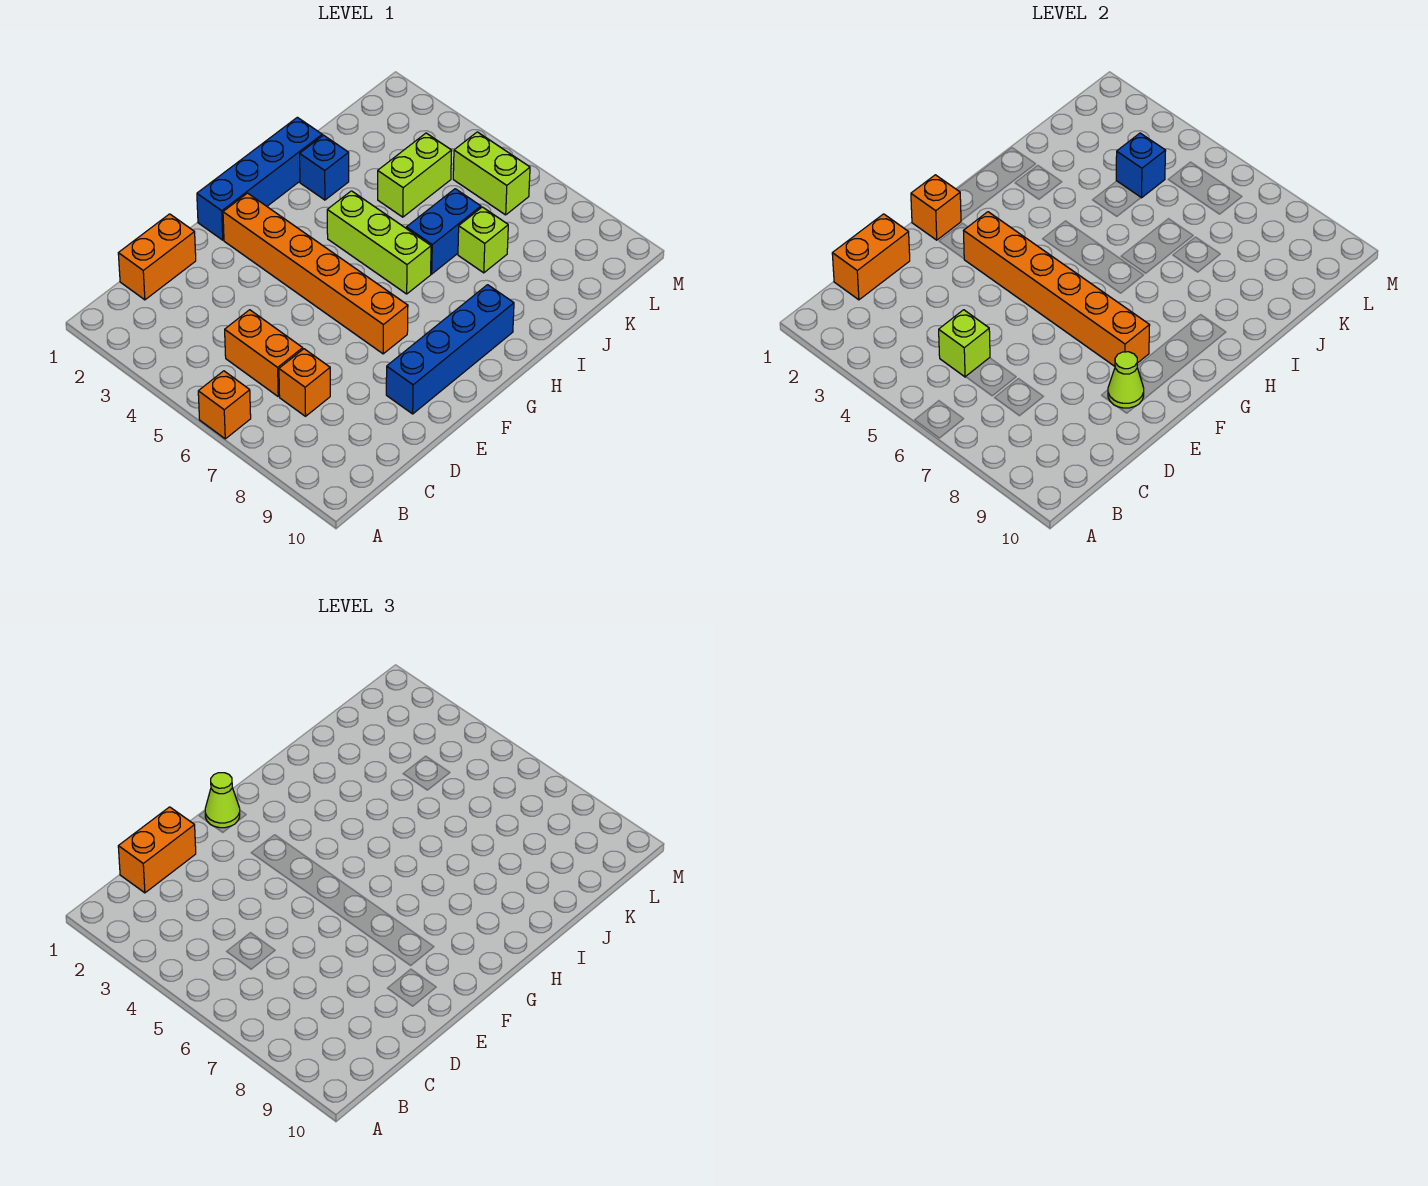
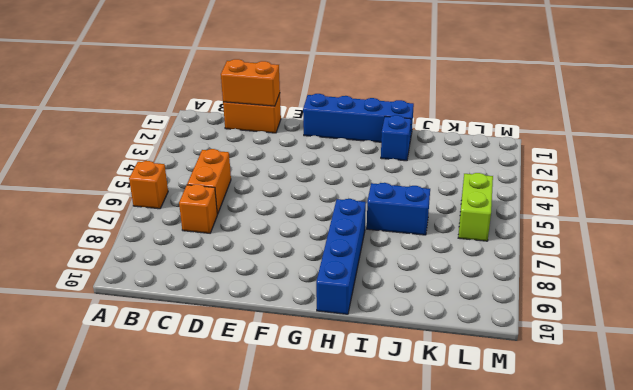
blue 1x4 brick [316,199,366,314] -> blue 1x4 brick turned to [386,285,514,414]
none -> orange 1x6 brick [223,193,408,354]
none -> lime 1x3 brick [327,191,431,294]
none -> lime 1x2 brick [378,133,452,217]

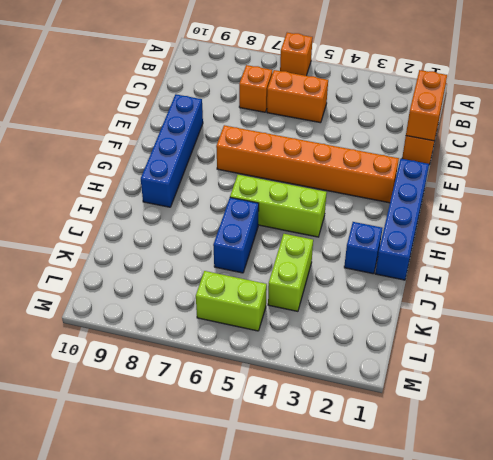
none -> lime 1x1 brick [458,207,508,273]
none -> lime 1x1 brick [939,310,990,377]
none -> lime 1x1 cone [1108,352,1144,408]

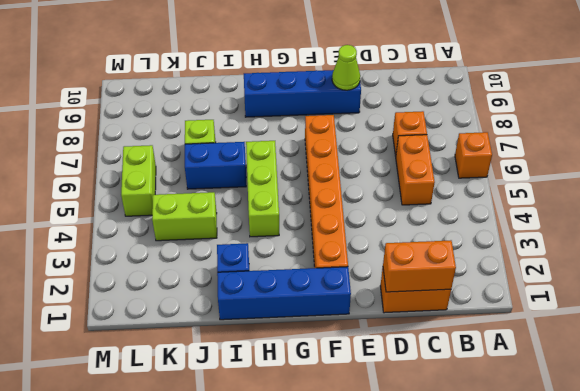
none -> lime 1x1 brick [939,310,990,377]
none -> orange 1x1 brick [911,175,961,240]
none -> orange 1x6 brick [964,212,1150,366]

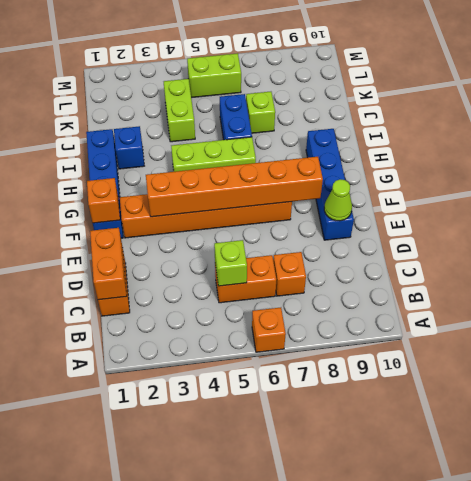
none -> blue 1x1 brick [1116,133,1166,198]
none -> orange 1x2 brick [118,807,196,893]
none -> lime 1x1 cone [205,773,240,828]

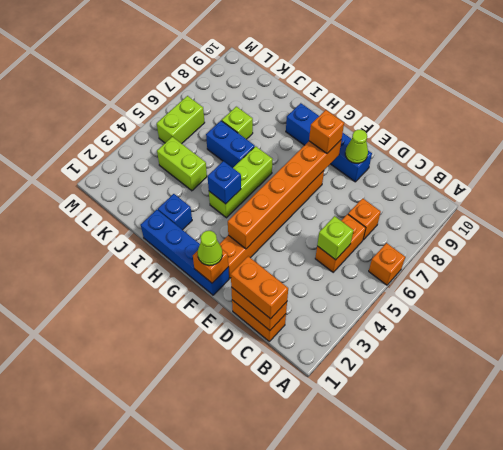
orange 1x1 brick [309,110,344,153] -> none
blue 1x1 brick [208,161,241,204] -> blue 1x1 brick moved to [1116,133,1166,198]

